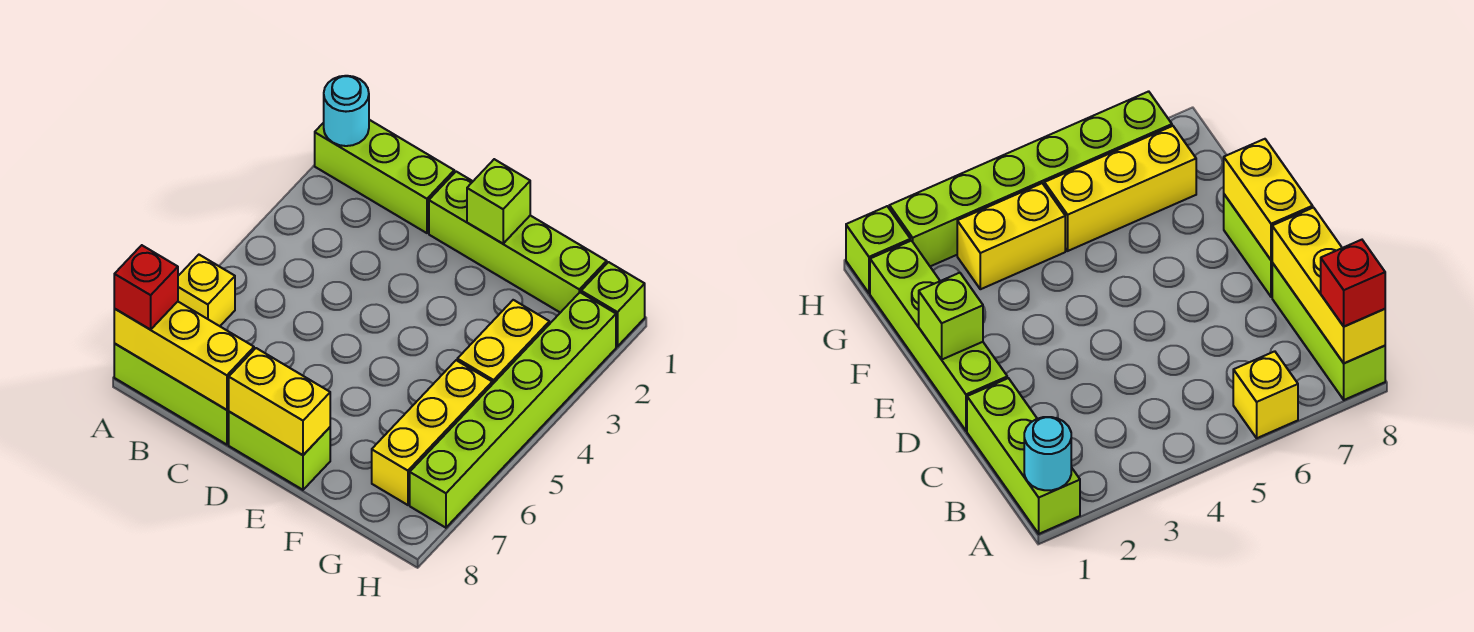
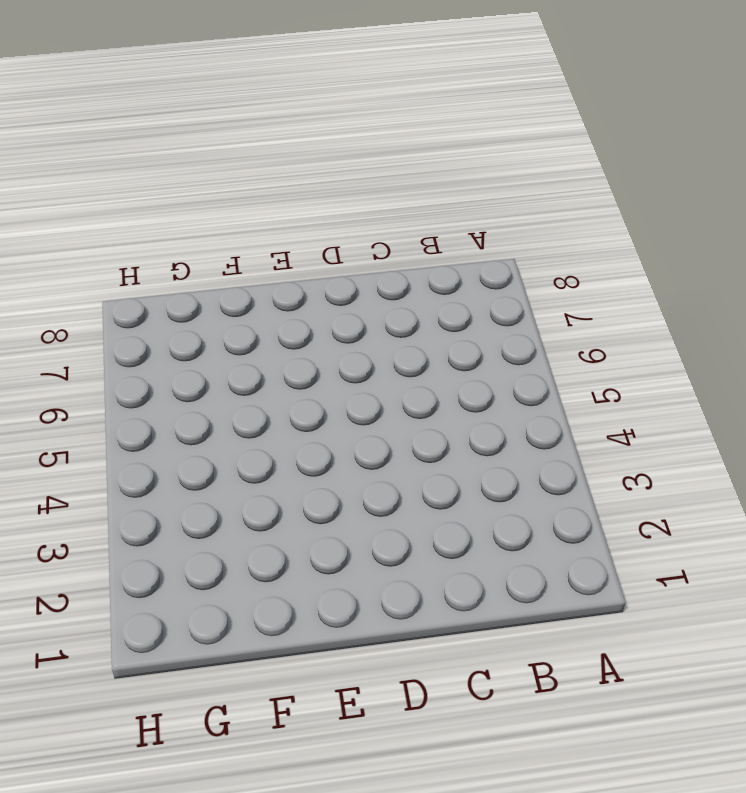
none -> lime 1x3 brick [315,120,454,233]
none -> yellow 1x1 brick [178,255,235,326]
none -> lime 1x3 brick [114,344,229,445]

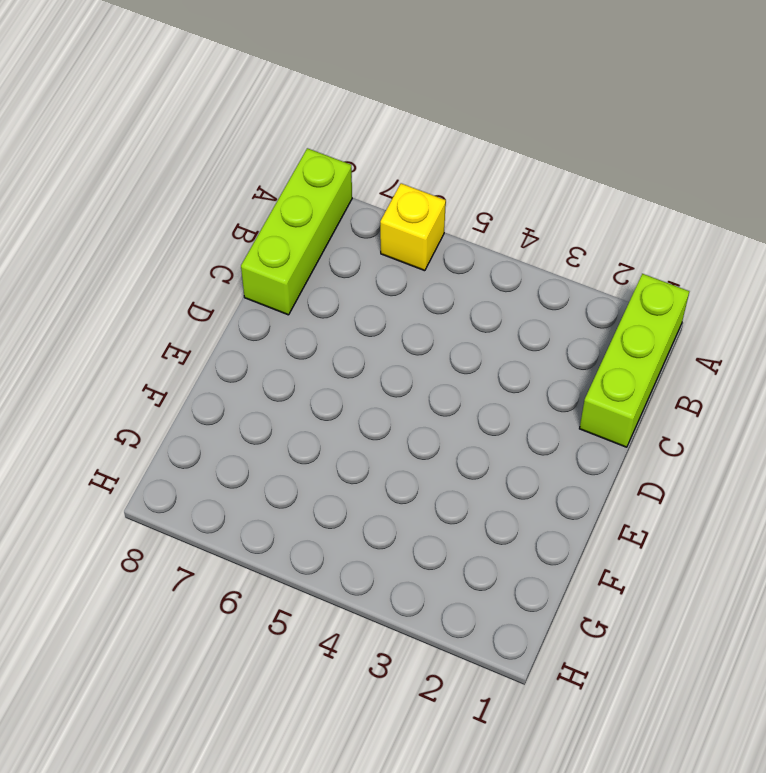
none -> lime 1x4 brick [429,172,607,313]
none -> lime 1x2 brick [229,412,330,490]
none -> yellow 1x2 brick [457,300,549,384]

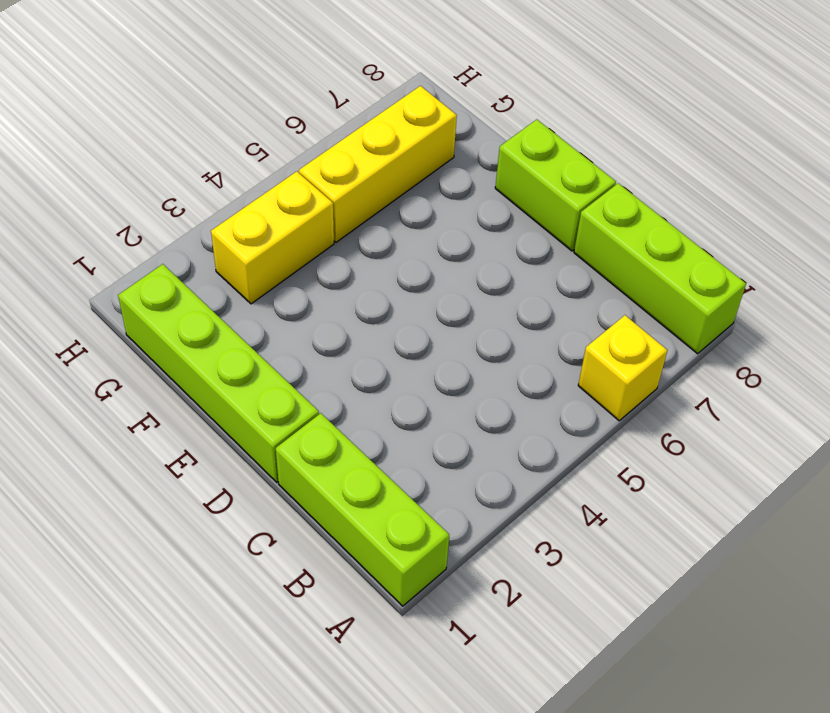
none -> lime 1x1 brick [581,262,645,347]
none -> lime 1x6 brick [410,292,616,528]
none -> cyan 1x1 round brick [324,76,369,146]

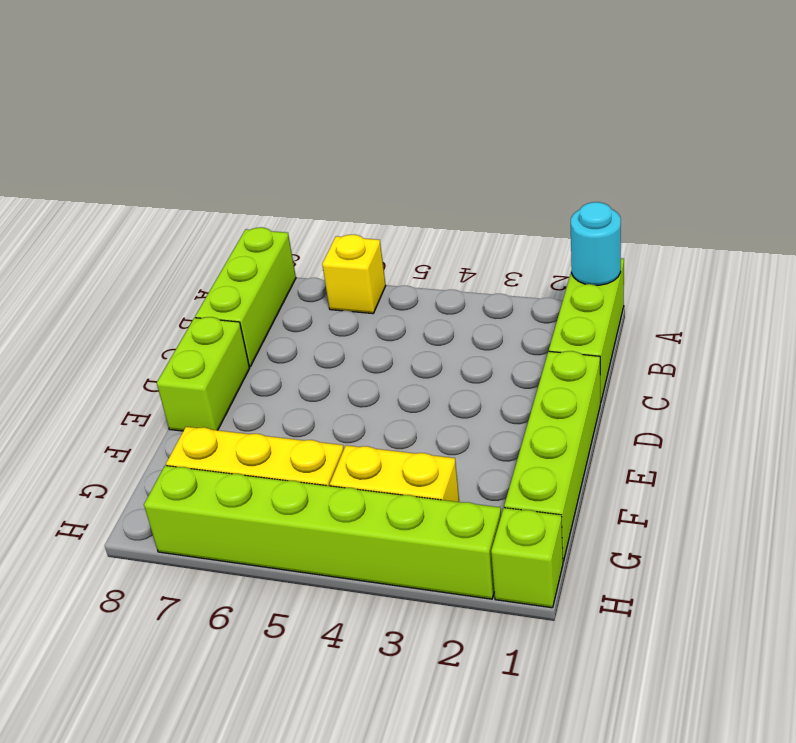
none -> yellow 1x3 brick [114,302,254,410]
none -> yellow 1x2 brick [228,348,330,455]
none -> lime 1x1 brick [467,159,530,244]

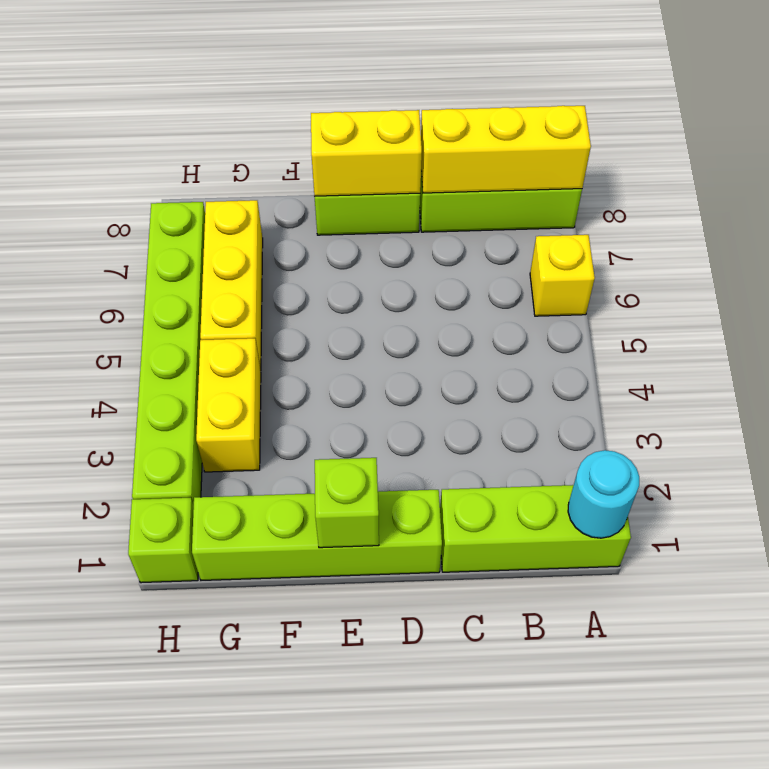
none -> red 1x1 brick [114,245,178,330]

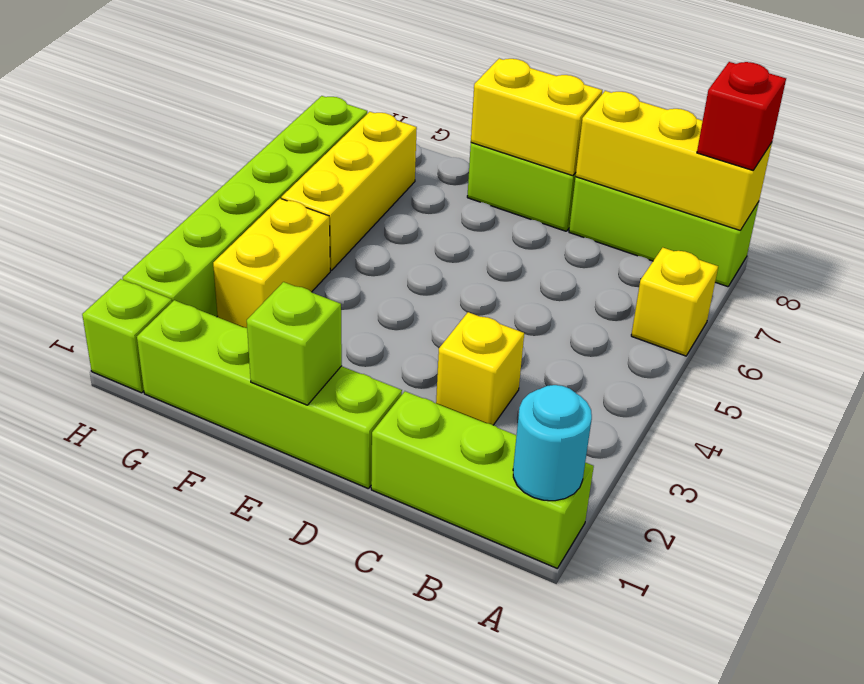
yellow 1x1 brick [436,312,524,425] -> none

